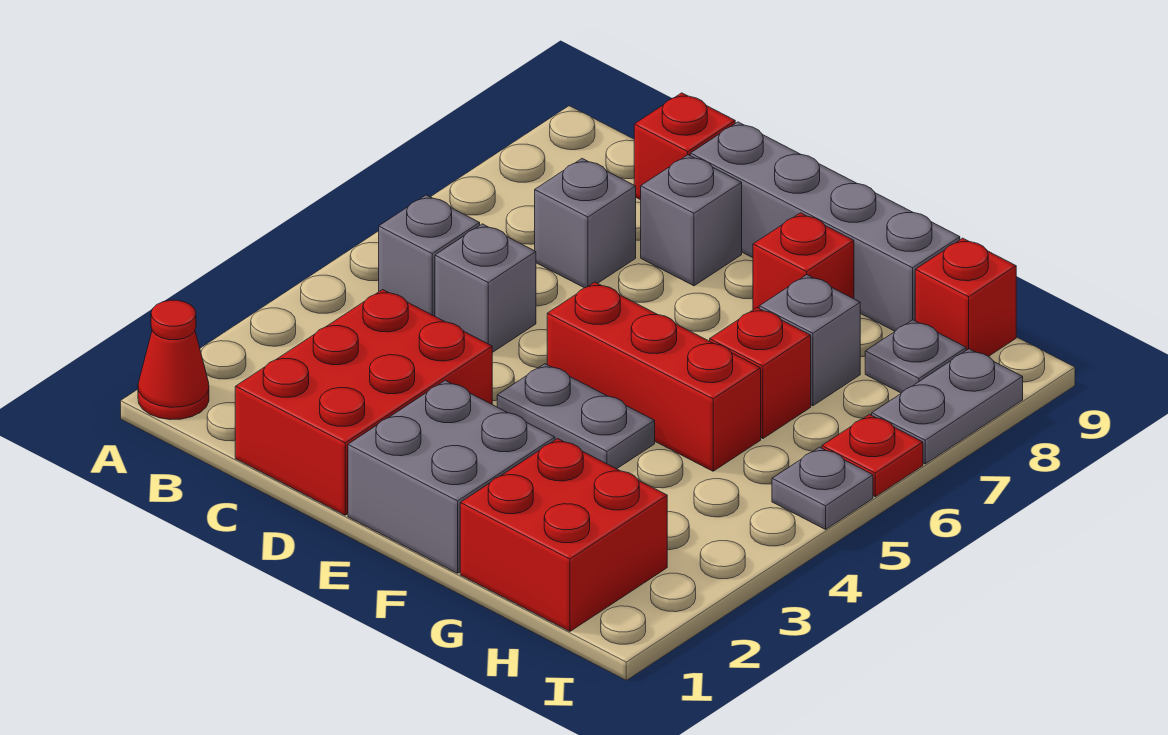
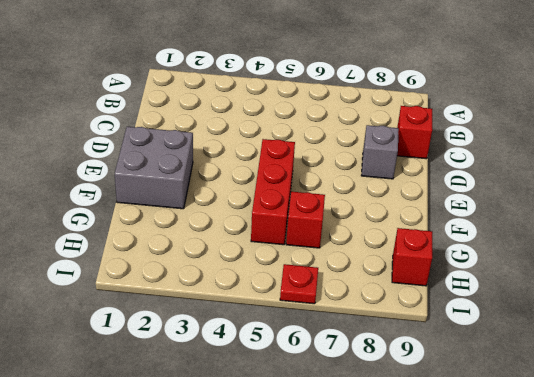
none -> red 1x1 cone [138,300,209,420]
none -> grey 1x1 brick [379,195,480,316]
none -> red 2x3 brick [235,290,492,515]

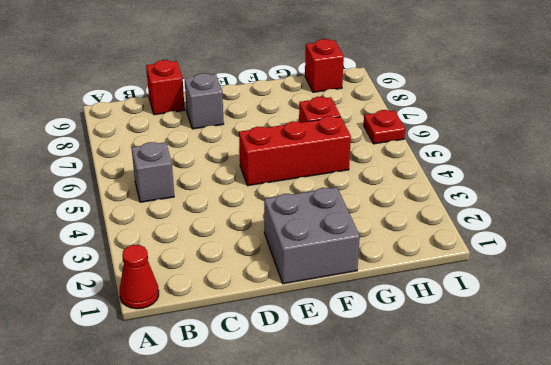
none -> red 2x3 brick [235,290,492,515]
none -> grey 1x1 brick [435,224,536,353]
none -> grey 1x1 brick [535,159,636,288]

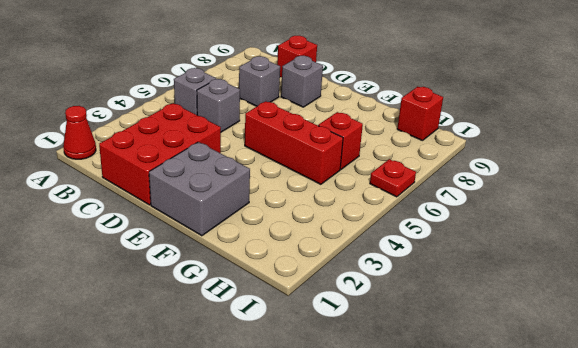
none -> grey 1x4 brick [690,122,960,331]
none -> grey 1x2 plate [497,364,655,469]
none -> red 1x1 brick [753,213,854,310]

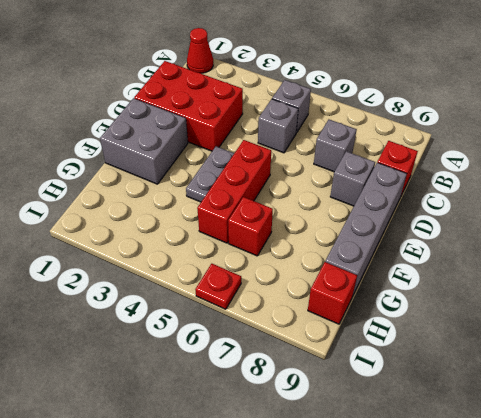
none -> red 1x1 brick [753,213,854,310]
none -> red 2x2 brick [460,439,667,631]
none -> grey 1x1 brick [759,275,860,406]

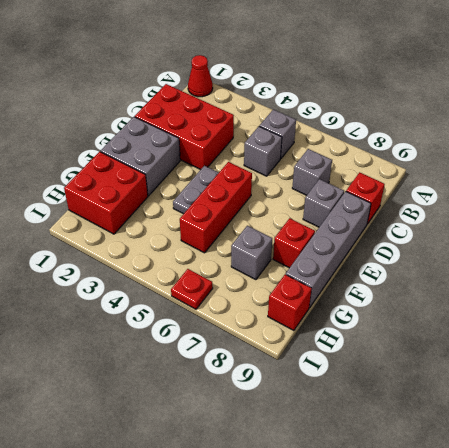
none -> red 1x1 brick [710,308,811,438]
none -> grey 1x1 plate [865,320,966,393]
none -> grey 1x1 plate [772,447,873,529]

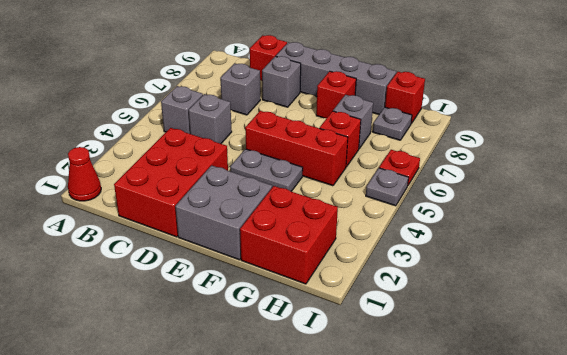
none -> grey 1x2 plate [872,349,1023,464]

